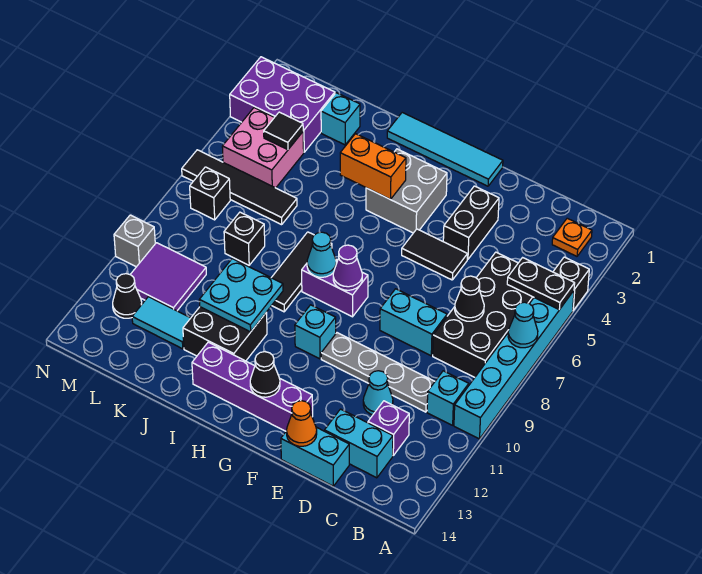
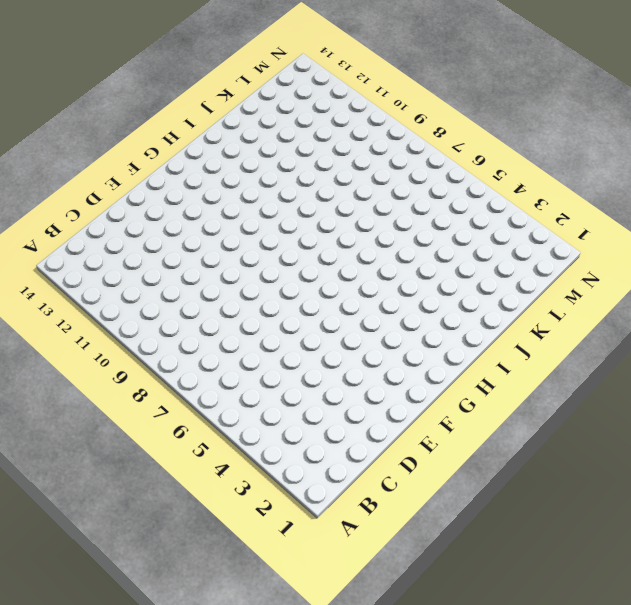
none -> black 1x1 brick [553,257,589,310]
none -> cyan 1x6 brick [454,291,574,439]
none -> orange 1x1 plate [552,218,592,256]
none -> black 2x4 brick [433,252,534,377]

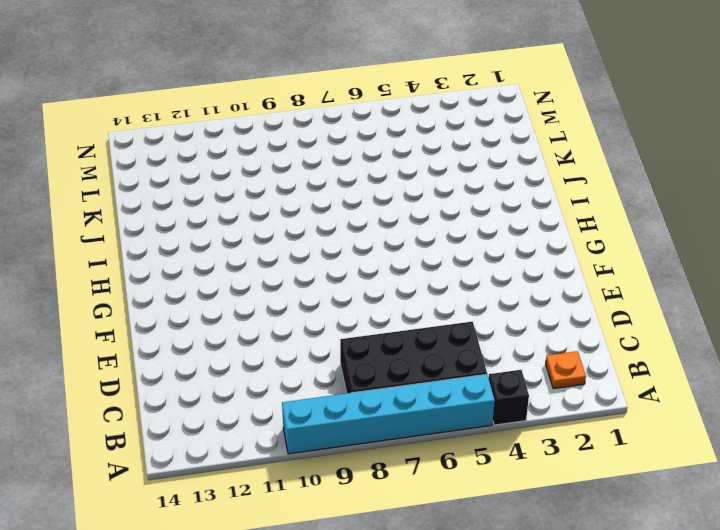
none -> cyan 1x1 brick [427,371,469,425]
none -> grey 1x4 plate [321,333,435,412]
none -> purple 1x1 brick [368,401,409,455]
none -> cyan 1x2 brick [325,409,393,478]

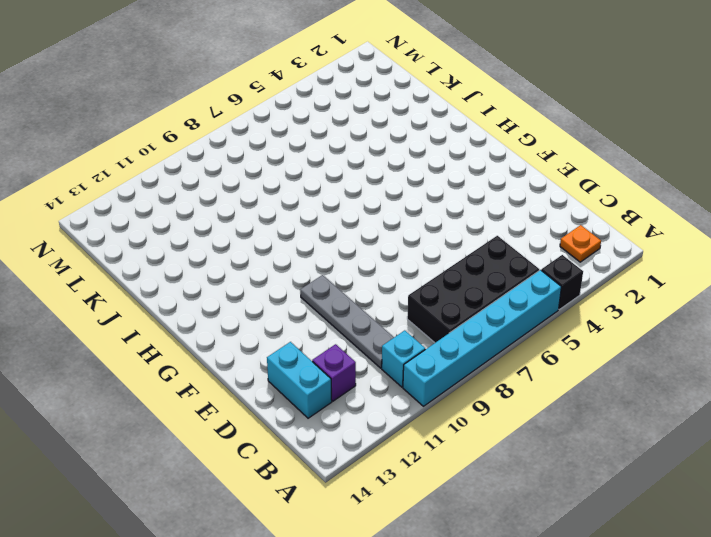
none -> cyan 1x2 brick [380,289,447,356]
none -> cyan 1x1 cone [363,371,393,415]
none -> cyan 1x2 brick [281,427,349,486]
none -> black 1x2 brick [443,186,499,259]

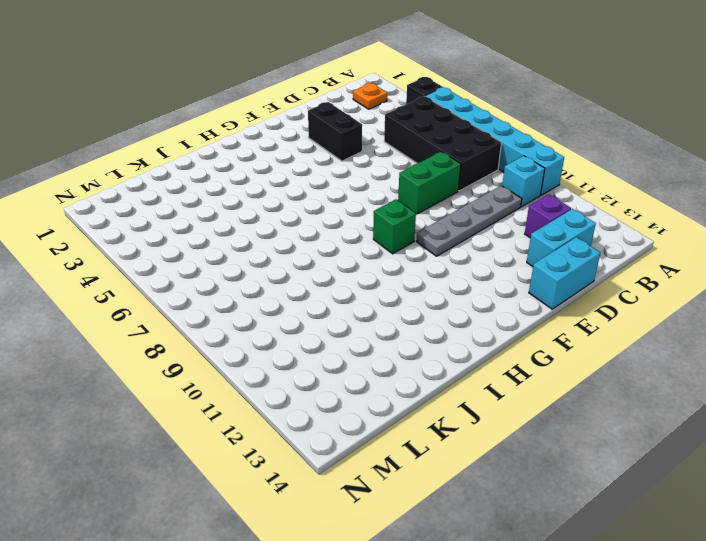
green 1x2 brick [398,151,461,214] -> cyan 1x2 brick [380,289,447,356]
green 1x1 brick [373,199,416,254] -> none
none -> cyan 1x1 cone [363,371,393,415]
none -> black 1x2 tile [402,229,467,280]
none -> cyan 1x4 tile [387,113,503,186]
none -> purple 1x4 brick [192,342,313,431]

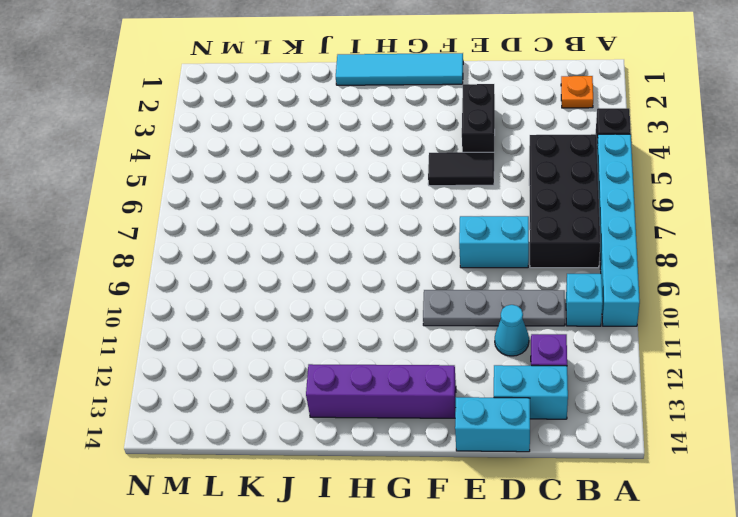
none -> grey 2x2 brick [366,149,447,233]
none -> purple 1x2 brick [302,260,368,317]
none -> cyan 1x1 brick [295,305,336,359]
none -> black 1x3 tile [271,232,332,312]

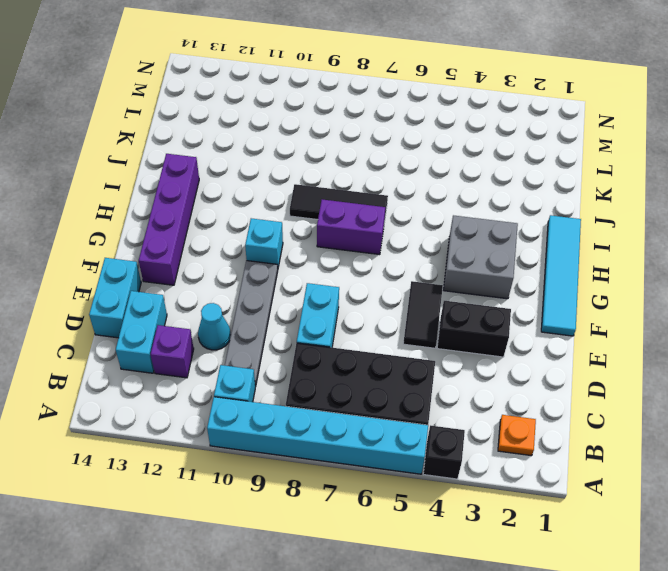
purple 1x2 brick [317,199,385,255] -> purple 1x2 brick turned to [302,260,368,317]
none -> black 2x2 brick [183,307,267,361]
none -> cyan 1x1 brick [321,93,360,145]
none -> black 1x4 tile [182,150,297,225]
none -> black 1x1 brick [224,212,265,265]

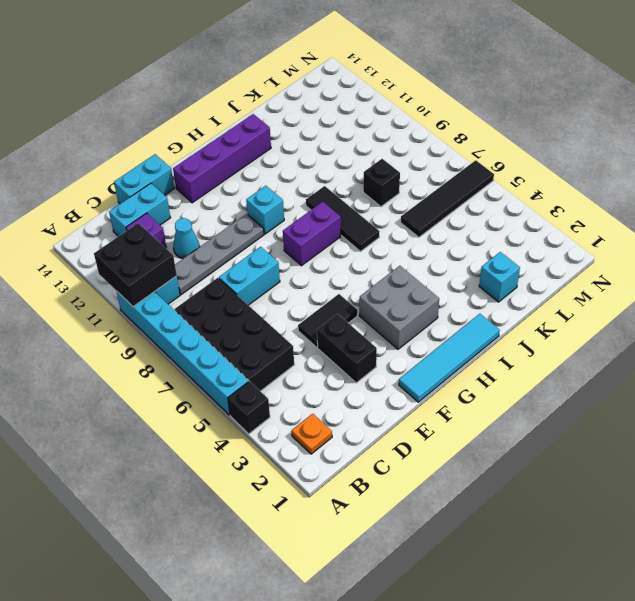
black 2x2 brick [94,223,177,307] -> black 2x2 brick moved to [183,307,267,361]
none -> cyan 1x2 tile [132,297,190,349]
none -> purple 2x3 brick [230,57,335,152]
none -> pink 2x2 brick [222,108,304,188]
none -> purple 2x2 tile [130,243,206,311]

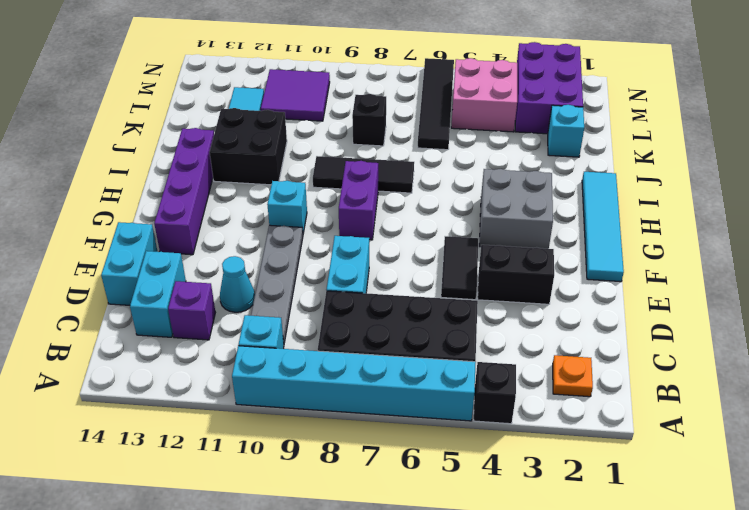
none -> black 1x1 brick [190,167,230,220]
none -> black 1x1 cone [113,274,142,318]
none -> grey 1x1 brick [114,215,155,267]
none -> black 1x2 plate [507,258,575,310]

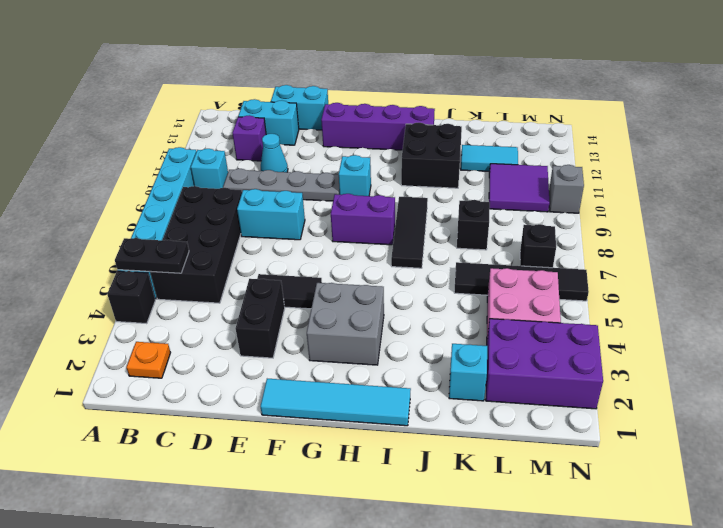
none -> black 1x1 cone [113,274,142,318]
none -> cyan 1x1 cone [508,302,538,348]
none -> black 1x1 cone [455,276,484,321]
none -> orange 1x1 cone [287,401,317,446]

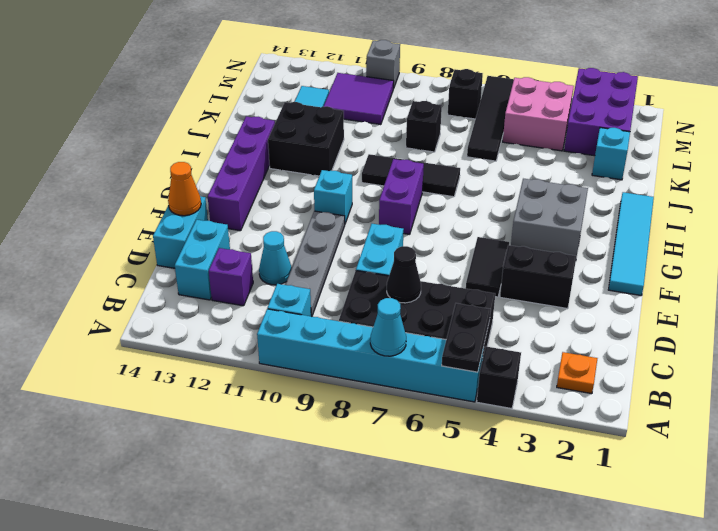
none -> black 1x1 cone [113,274,142,318]
none -> purple 1x1 cone [333,245,362,290]
none -> black 1x1 cone [250,352,280,397]
none -> orange 1x2 brick [340,134,406,199]

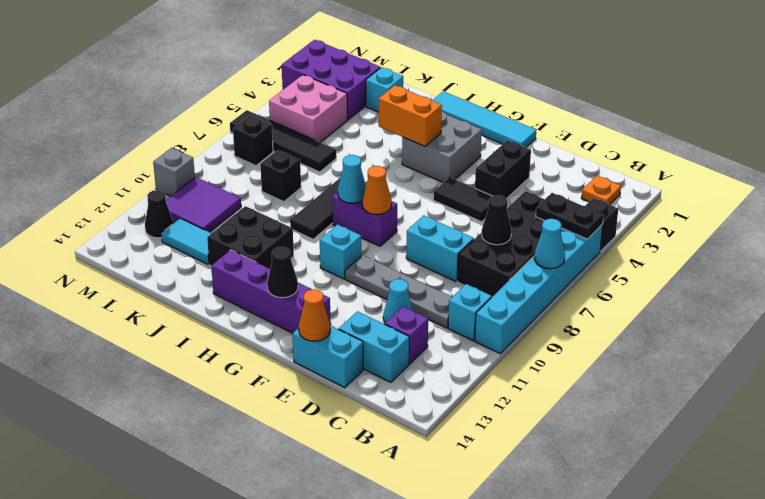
orange 1x1 cone [362,166,392,215] -> purple 1x1 cone [333,245,362,290]
none -> cyan 2x2 plate [199,259,283,332]
none -> black 1x1 tile [264,112,303,150]

